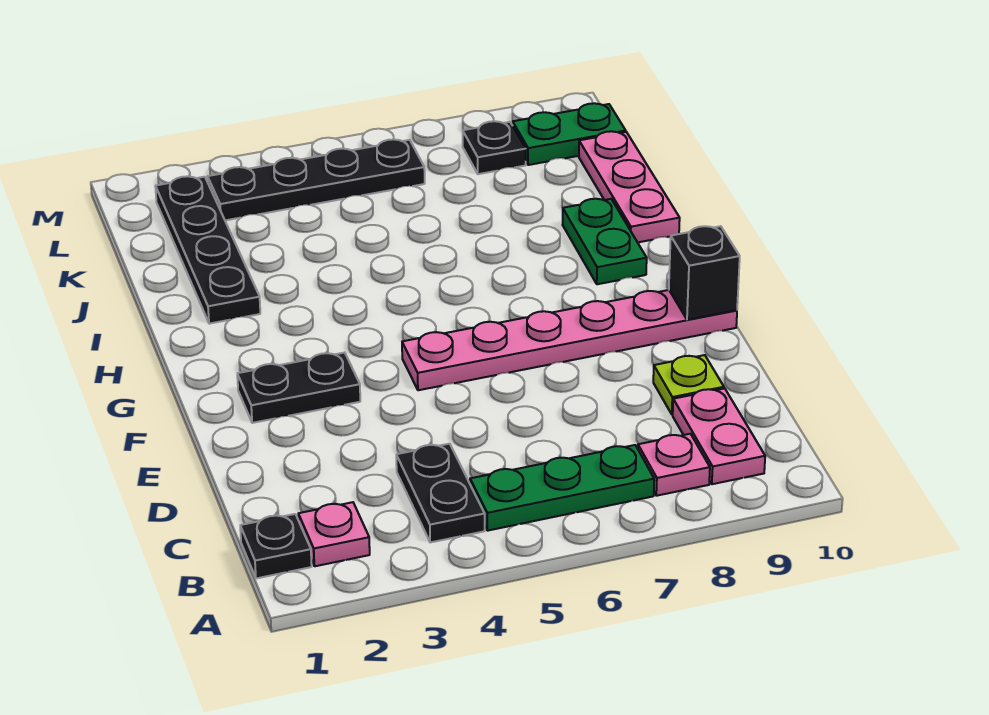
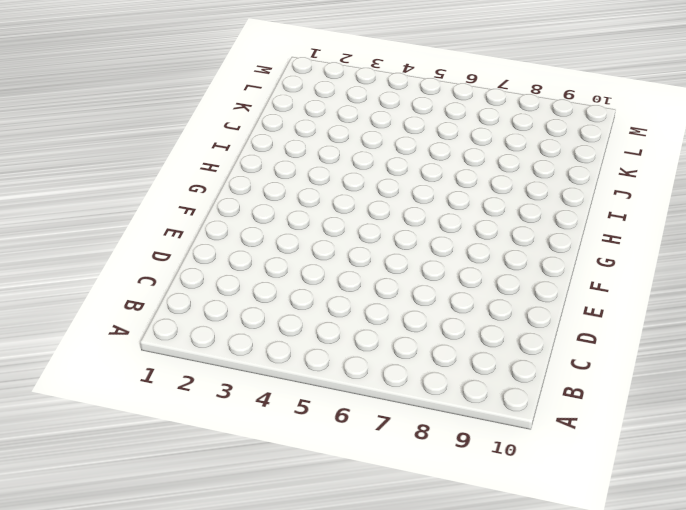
none -> black 1x1 plate [240,514,312,578]
none -> pink 1x1 plate [298,502,370,566]
none -> black 1x2 plate [396,444,485,542]

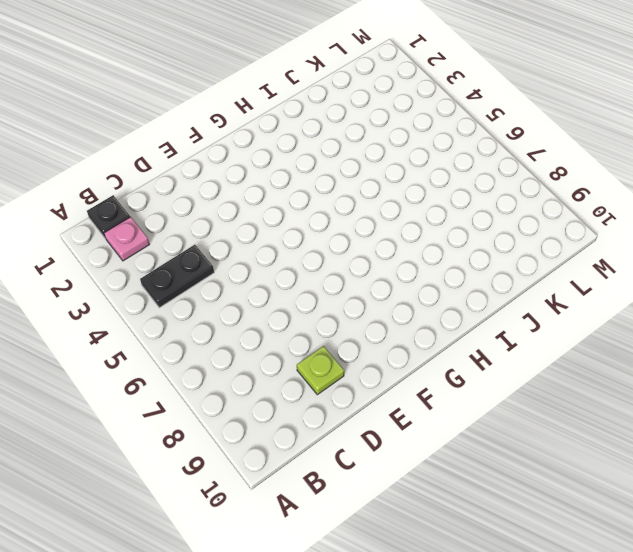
none -> green 1x3 plate [470,445,654,531]
none -> pink 1x1 plate [638,434,710,496]
none -> pink 1x2 plate [673,388,765,484]

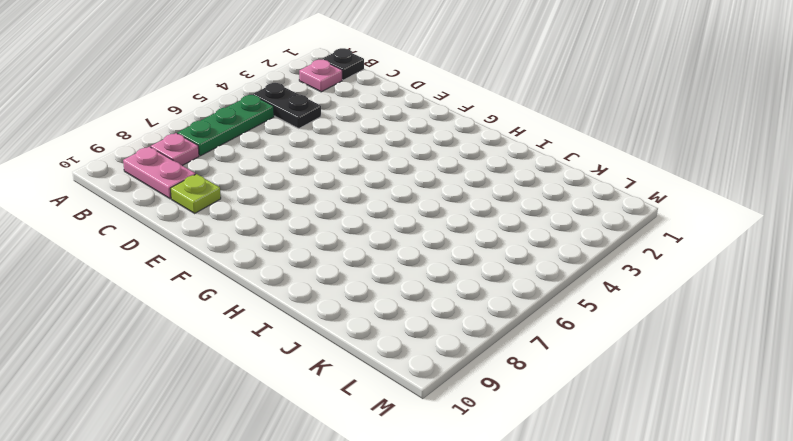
none -> black 1x2 plate [237,353,360,423]
none -> pink 1x6 plate [402,290,737,390]
none -> green 1x2 plate [563,199,647,284]

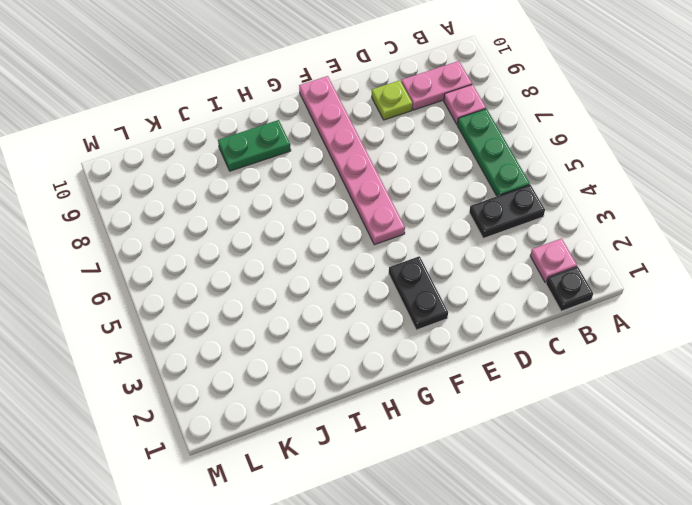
none -> black 1x4 plate [155,176,260,324]
none -> pink 1x3 plate [579,131,680,242]
none -> black 1x4 plate [207,139,425,220]

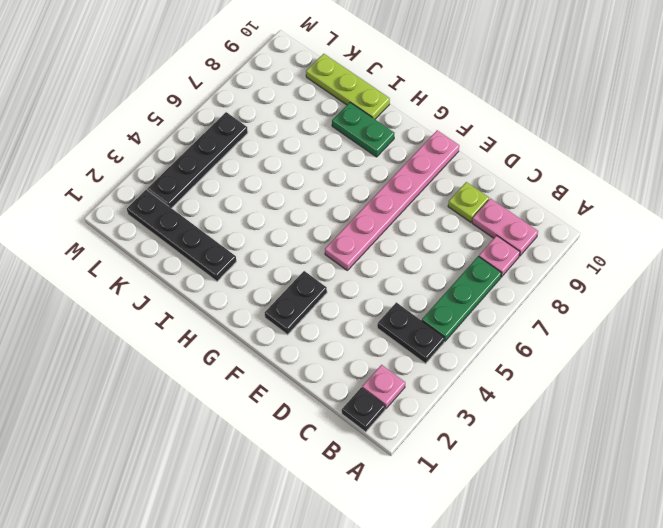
lime 1x3 plate [306,54,390,119] -> pink 1x3 plate [579,131,680,242]
none -> black 1x1 plate [463,121,526,174]
none -> green 1x2 plate [513,103,626,165]
none -> black 1x1 brick [669,226,740,320]

